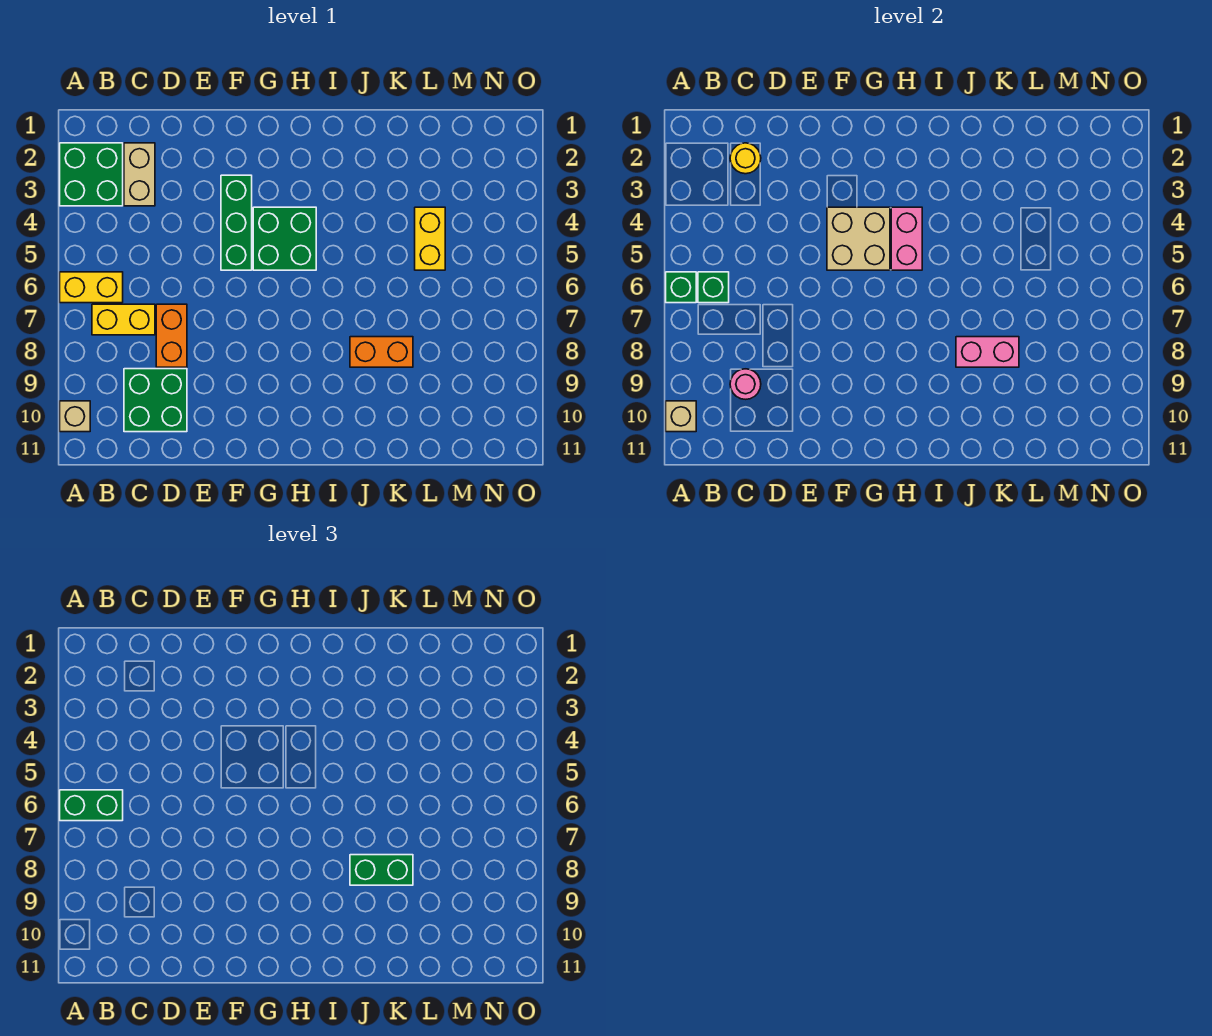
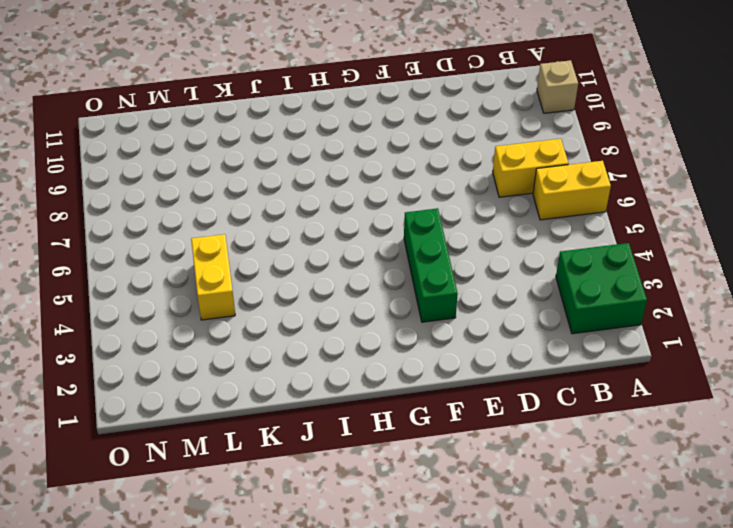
none -> tan 1x2 brick [124,143,155,206]
none -> green 2x2 brick [124,369,187,432]
none -> orange 1x2 brick [156,304,187,367]

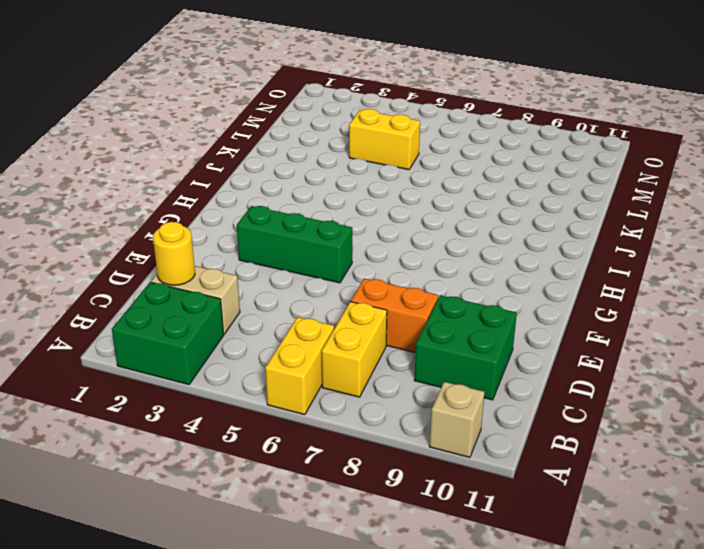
none -> green 2x2 brick [253,207,316,270]
none -> orange 1x2 brick [350,337,413,367]
none -> green 1x1 brick [666,272,696,303]

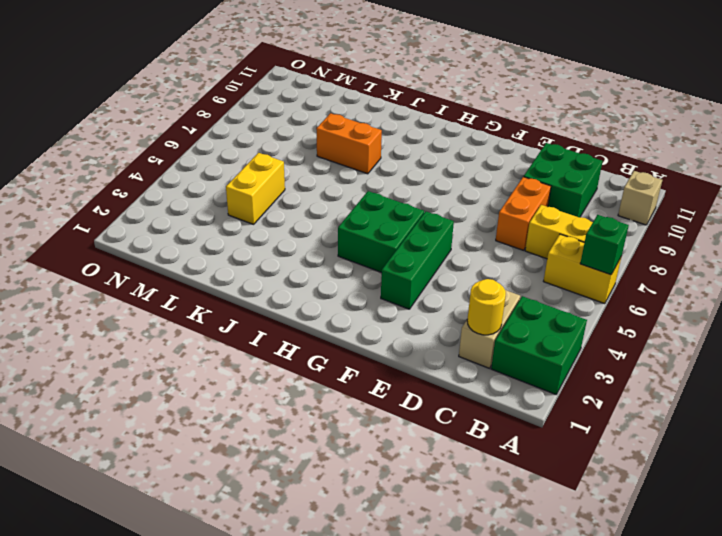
none -> tan 1x1 brick [666,401,696,432]
none -> green 1x1 brick [698,272,729,303]
none -> pink 1x1 round brick [730,369,761,399]

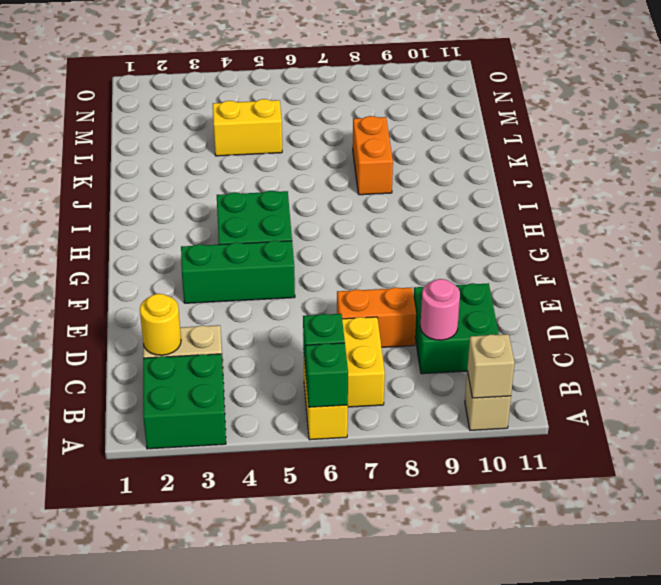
none -> tan 2x2 brick [827,207,890,270]
none -> pink 1x2 brick [891,207,922,270]
none -> pink 1x2 brick [956,337,1019,367]

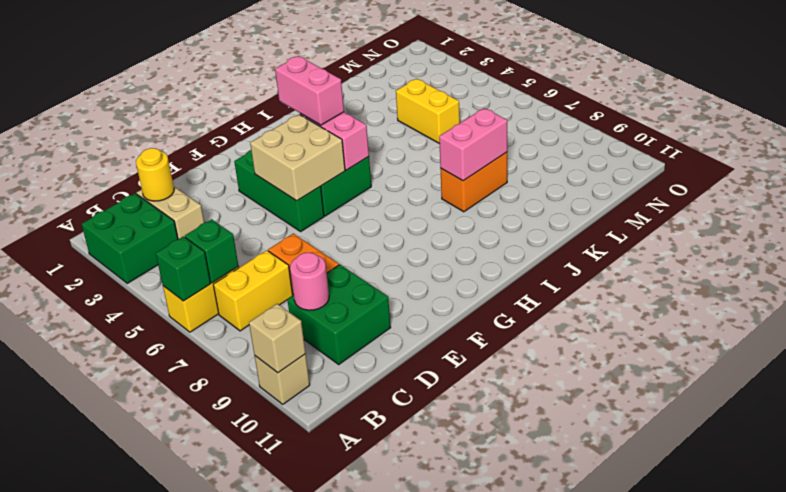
pink 1x2 brick [275,56,344,125] -> none
none -> green 1x2 brick [60,790,123,821]
none -> green 1x2 brick [350,855,413,885]

